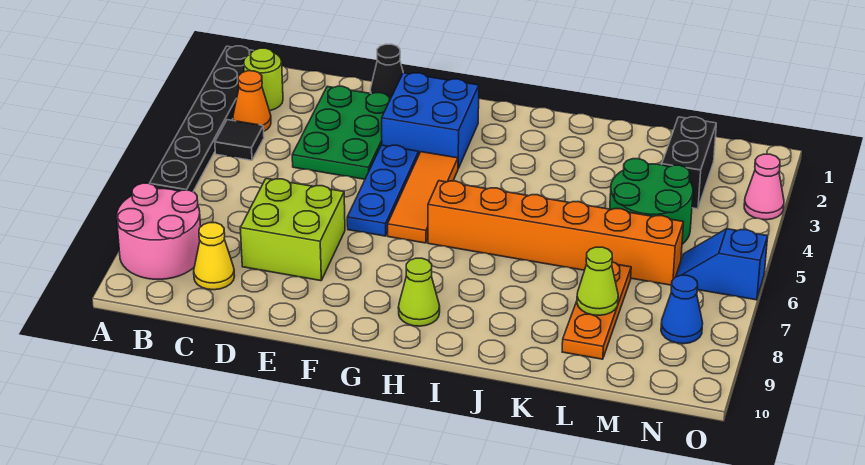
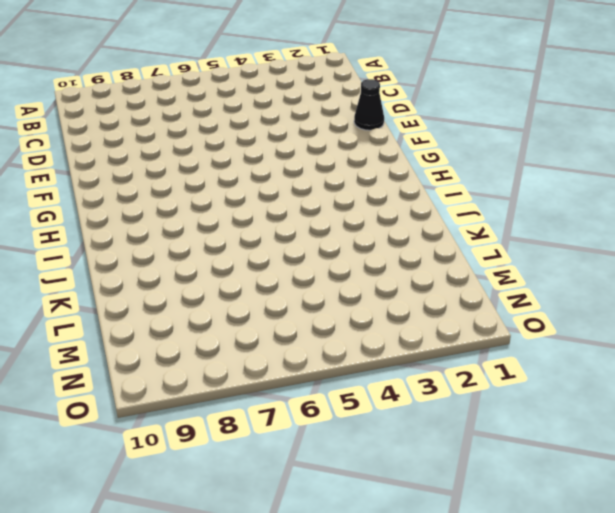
none -> black 1x6 plate [150,46,253,192]
none -> pink 2x2 round brick [117,183,201,279]
none -> lime 1x1 round brick [244,48,283,111]

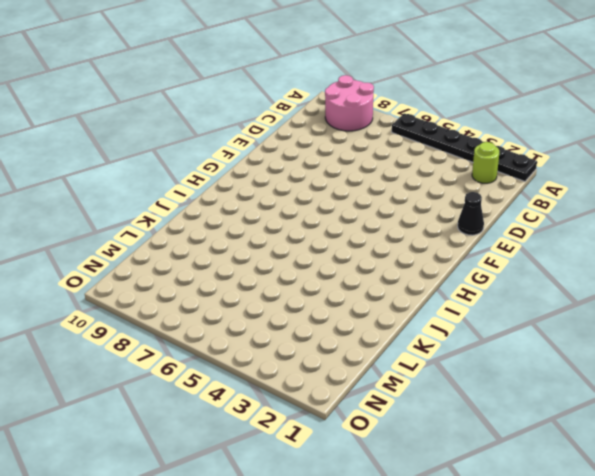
none -> orange 1x1 cone [233,71,271,131]
none -> black 1x1 tile [215,120,264,160]
none -> yellow 1x1 cone [194,223,234,290]

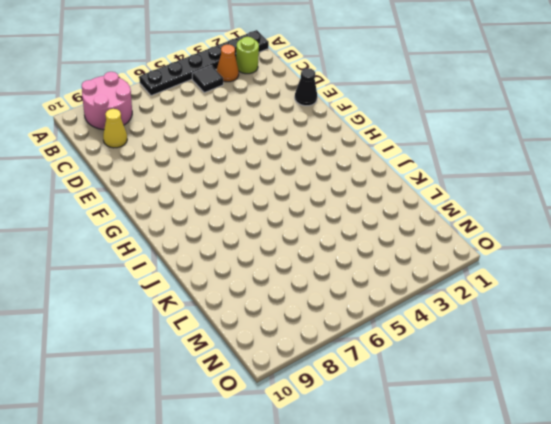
none -> green 2x3 plate [292,86,391,179]
none -> lime 2x2 brick [240,178,345,281]
none -> blue 2x2 brick [382,73,479,168]

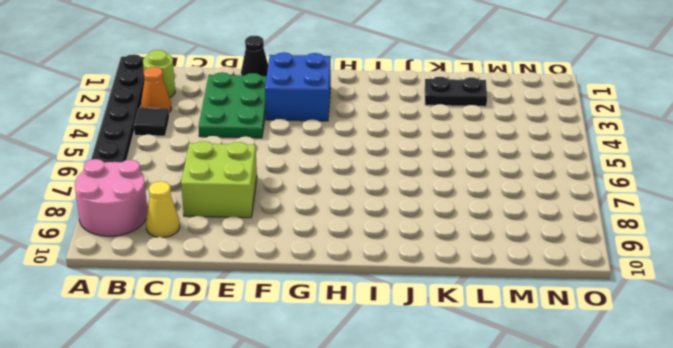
black 1x2 plate [425,77,487,107] -> none
none -> blue 1x3 plate [347,145,419,236]
none -> orange 1x3 tile [388,152,458,243]
none -> orange 1x6 brick [428,181,683,285]

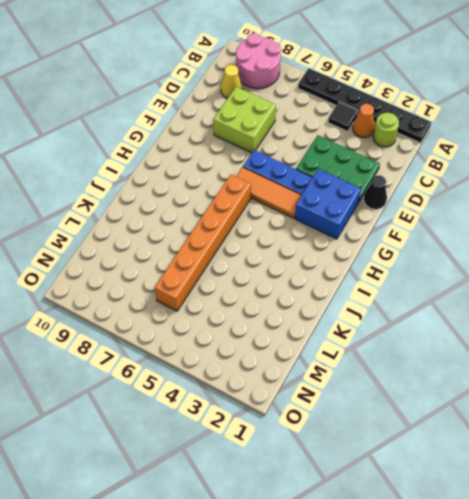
none -> lime 1x1 cone [398,258,440,326]
none -> green 2x2 round brick [610,159,693,244]
none -> orange 1x3 plate [562,262,631,359]

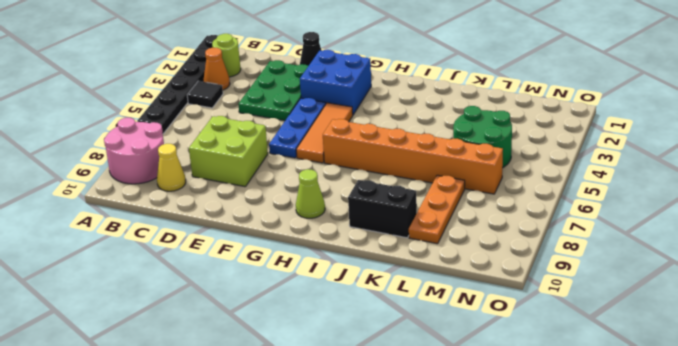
black 1x2 brick [348,180,417,238] -> black 1x2 brick turned to [662,117,716,209]
none -> blue 1x2 slope [676,229,768,300]
none -> blue 1x1 cone [661,275,703,344]
none -> pink 1x1 cone [744,154,784,220]

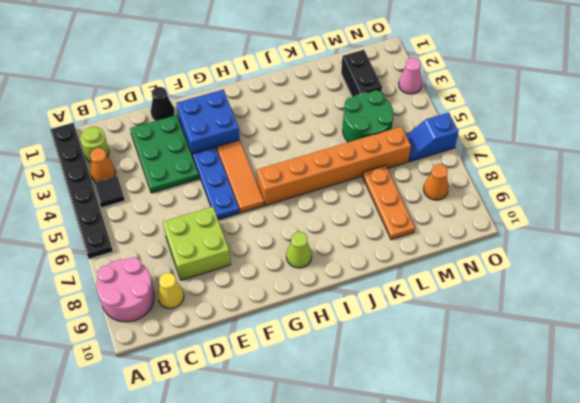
orange 1x1 cone [424,164,449,200] -> blue 1x1 cone [661,275,703,344]
none -> lime 1x1 cone [577,247,618,315]

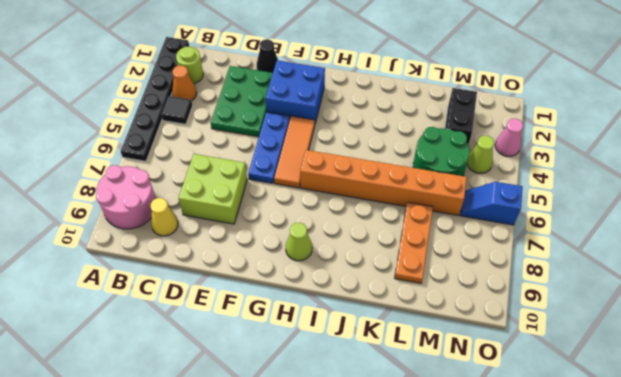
lime 1x1 cone [467,136,494,173] -> lime 1x1 cone moved to [577,247,618,315]
none -> blue 1x1 cone [661,275,703,344]

